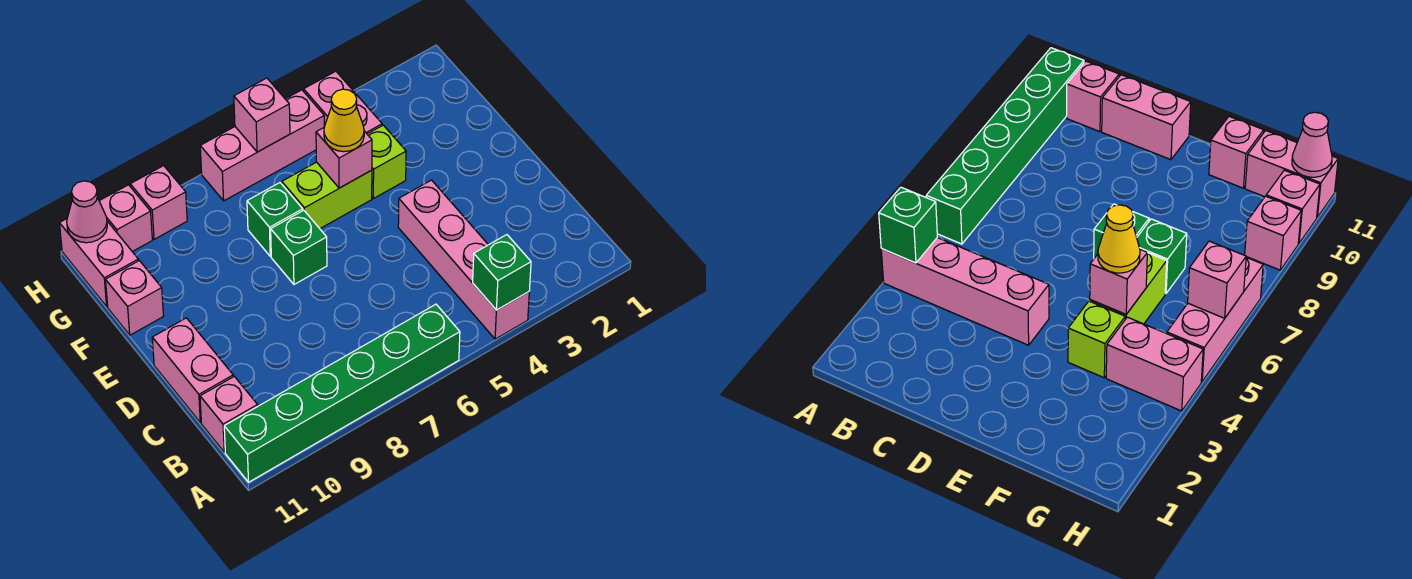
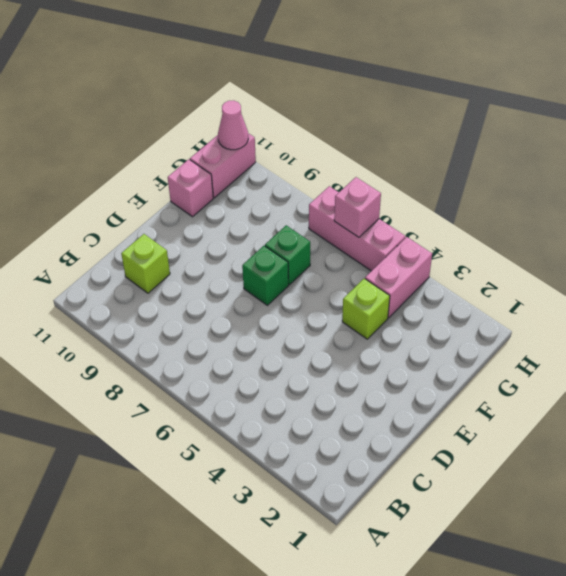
lime 1x1 brick [121,234,170,293] -> none
none -> pink 1x4 brick [398,180,529,339]
none -> green 1x6 brick [224,304,460,482]
none -> pink 1x1 brick [200,376,258,452]

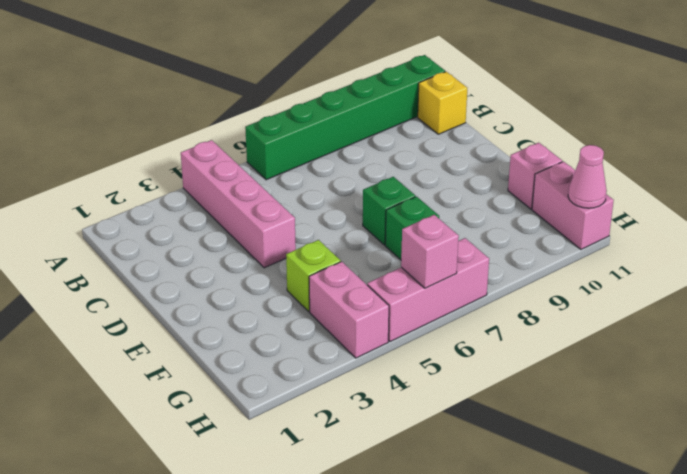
yellow 1x1 brick [418,72,467,134] -> pink 1x1 brick [200,376,258,452]
none -> pink 1x2 brick [152,318,233,423]
none -> lime 1x2 brick [282,162,372,228]
none -> pink 1x1 brick [130,166,187,239]

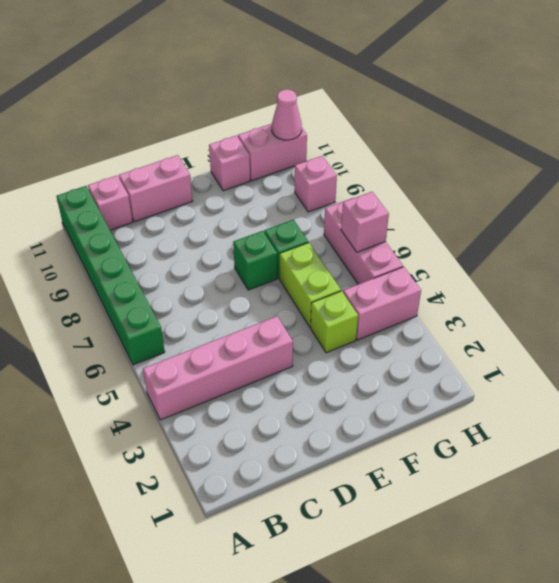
none -> pink 1x1 brick [99,185,152,252]
none -> green 1x1 brick [473,235,531,310]
none -> pink 1x1 brick [316,128,372,188]

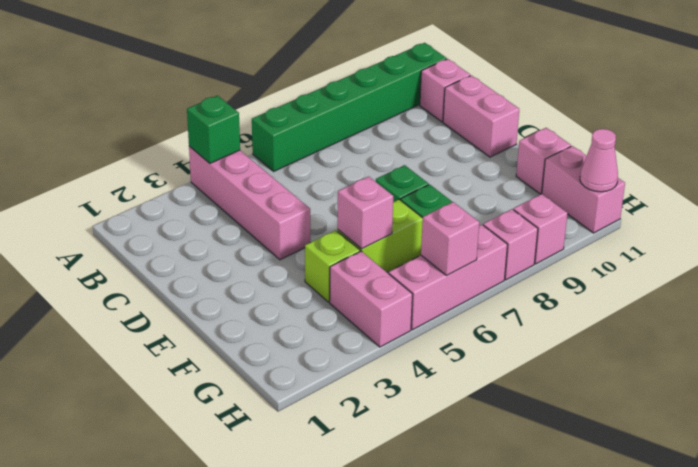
pink 1x1 brick [483,209,538,280] -> pink 1x1 brick moved to [99,185,152,252]
none -> yellow 1x1 cone [324,89,364,152]

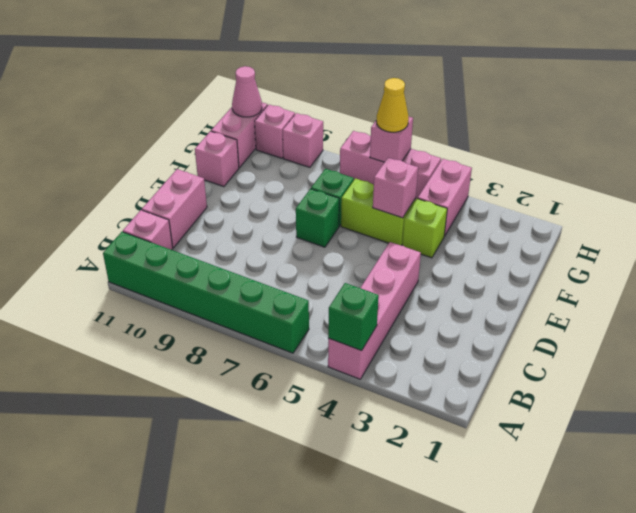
yellow 1x1 cone [376,78,409,132] -> yellow 1x1 cone moved to [324,89,364,152]

